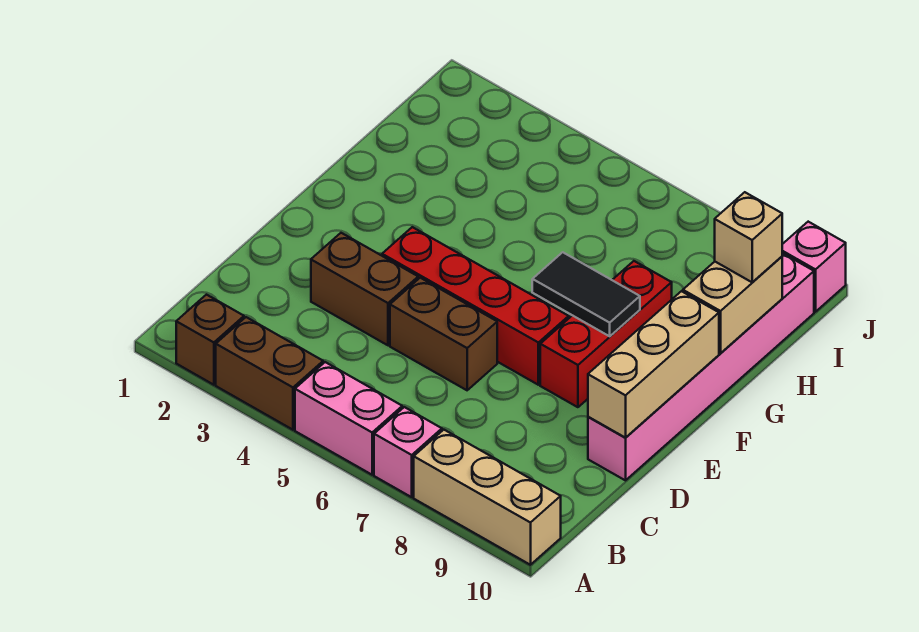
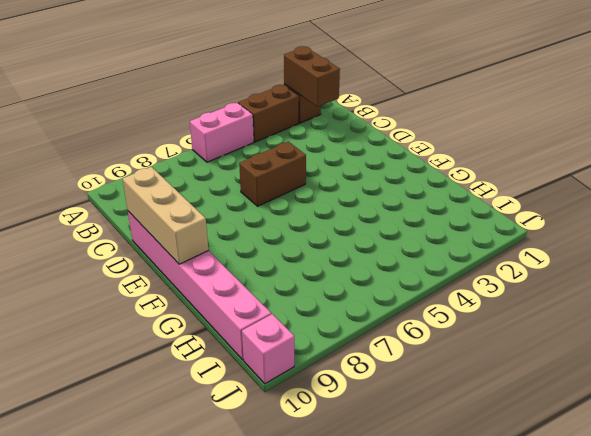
brown 1x2 brick [284,46,340,107] -> brown 1x2 brick turned to [311,233,418,345]
none -> pink 1x1 brick [374,407,442,497]
none -> tan 1x3 brick [414,430,561,565]
none -> red 1x4 brick [382,227,569,385]

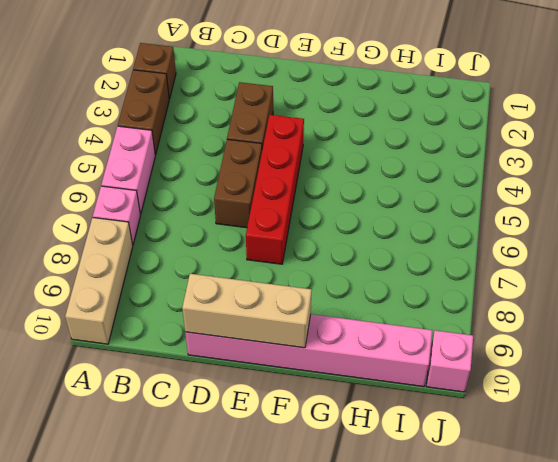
none -> red 1x3 brick [540,261,672,407]
none -> black 1x2 tile [532,252,640,336]
none -> tan 1x2 brick [683,257,782,353]

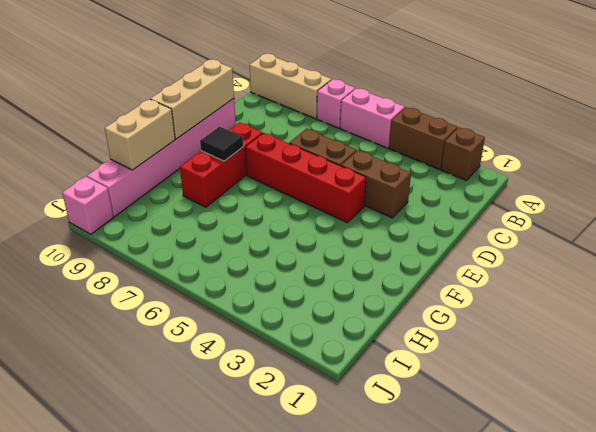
black 1x1 tile [200,127,243,161] -> black 1x2 tile [532,252,640,336]
none -> tan 1x1 brick [715,192,782,282]

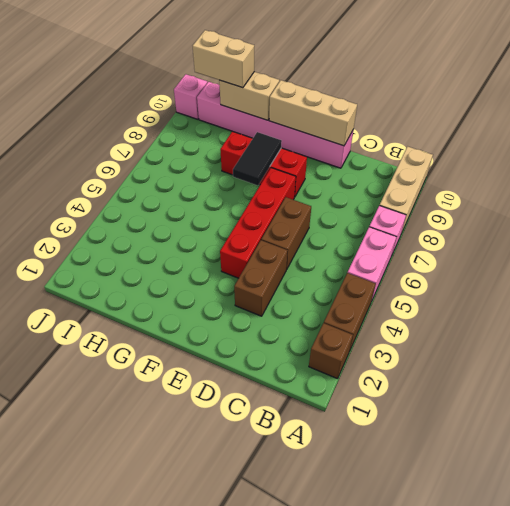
tan 1x2 brick [193,30,254,88] -> tan 1x1 brick [715,192,782,282]

